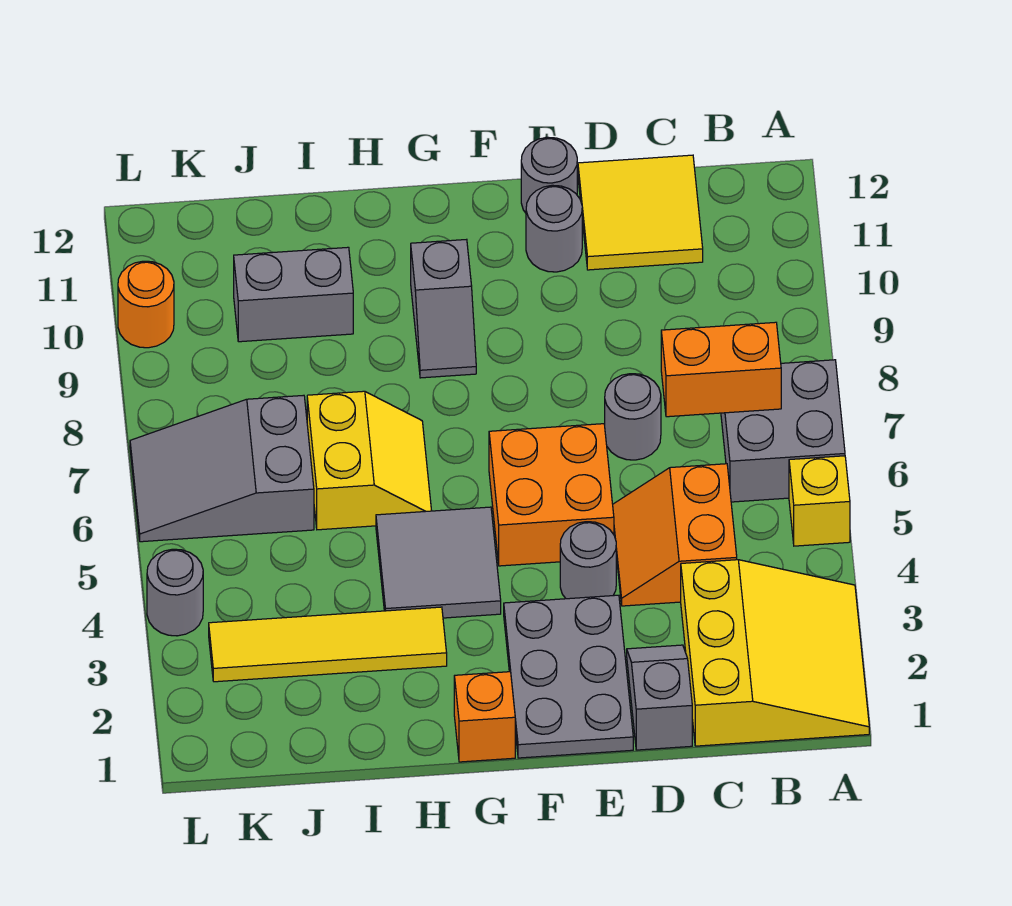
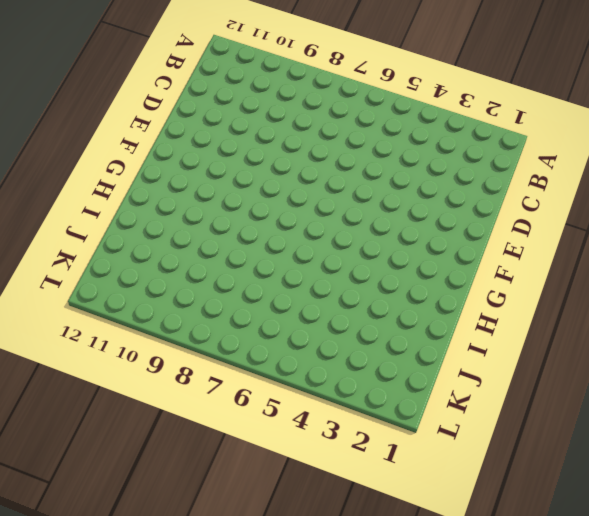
none -> yellow 3x3 slope [681,560,869,746]
none -> yellow 1x1 brick [789,456,850,546]
none -> grey 2x2 brick [721,360,845,502]

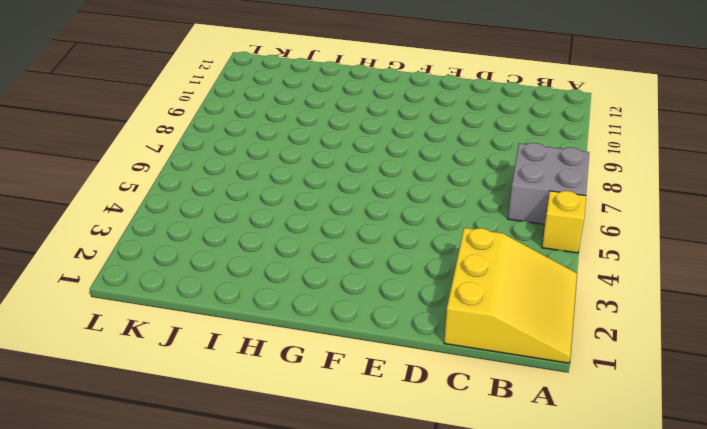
none -> orange 2x2 slope [613,464,737,606]
none -> yellow 2x2 tile [578,155,703,270]
none -> grey 1x2 slope [627,645,692,750]

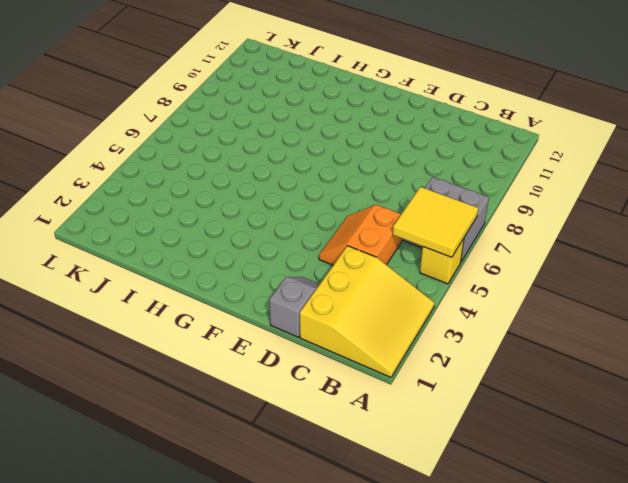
yellow 2x2 tile [393,187,478,257] -> yellow 2x2 tile moved to [578,155,703,270]
none -> grey 1x1 round brick [605,374,661,460]
none -> grey 2x3 plate [504,595,633,758]
none -> grey 1x1 round brick [560,522,616,599]

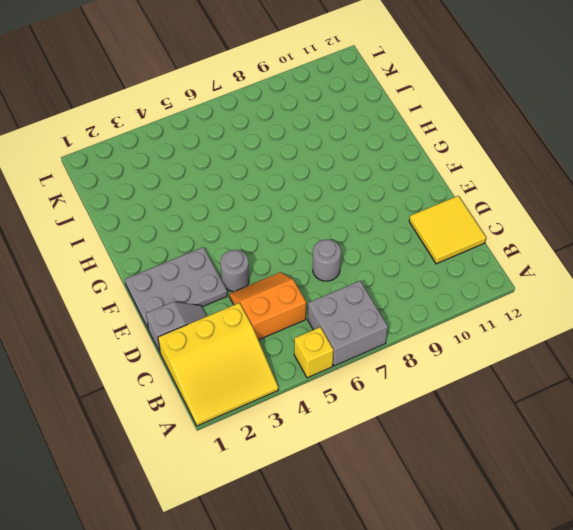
none -> orange 2x2 brick [489,424,614,566]
none -> grey 1x1 round brick [526,185,582,272]
none -> grey 1x1 round brick [521,137,577,213]

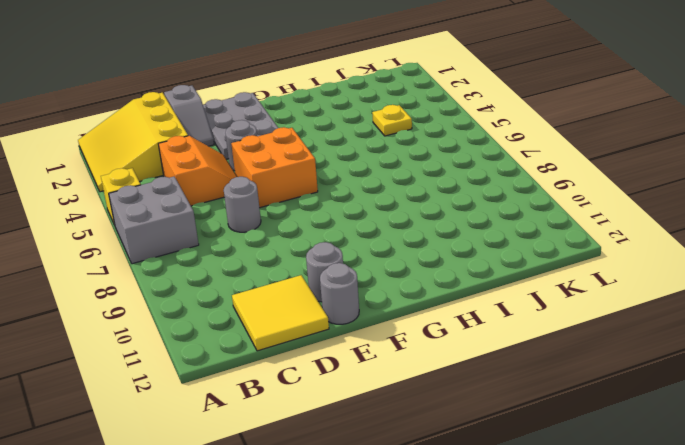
yellow 1x1 plate [372,105,412,136] -> none
none -> orange 1x1 brick [454,672,515,762]
none -> grey 2x2 tile [376,507,501,618]
none -> grey 1x2 slope [411,239,476,378]

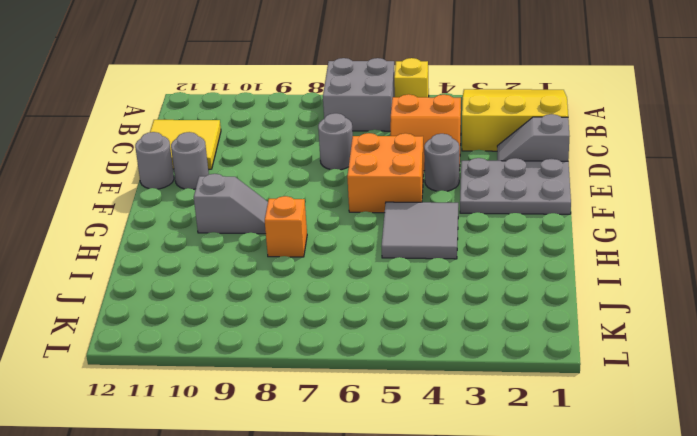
orange 1x1 brick [265,196,307,257] -> orange 1x1 brick moved to [454,672,515,762]
none -> yellow 1x4 tile [209,607,447,682]
none -> yellow 2x2 slope [307,391,432,530]
none -> grey 1x2 brick [234,247,353,342]

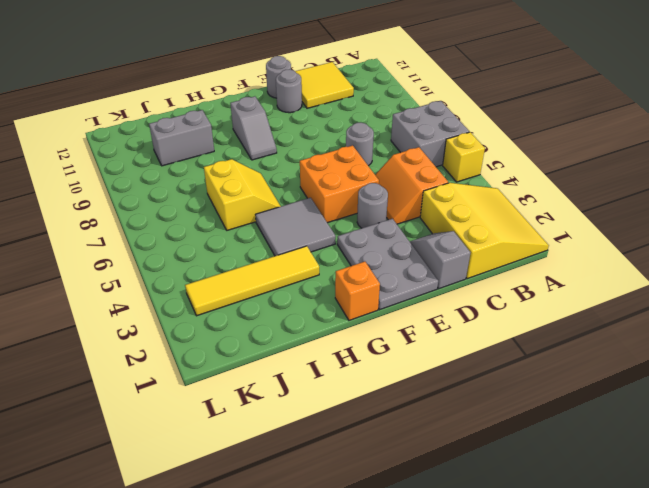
none -> grey 2x3 slope [130,395,314,542]
none -> grey 1x1 round brick [147,549,203,636]
none -> orange 1x1 round brick [118,261,174,348]

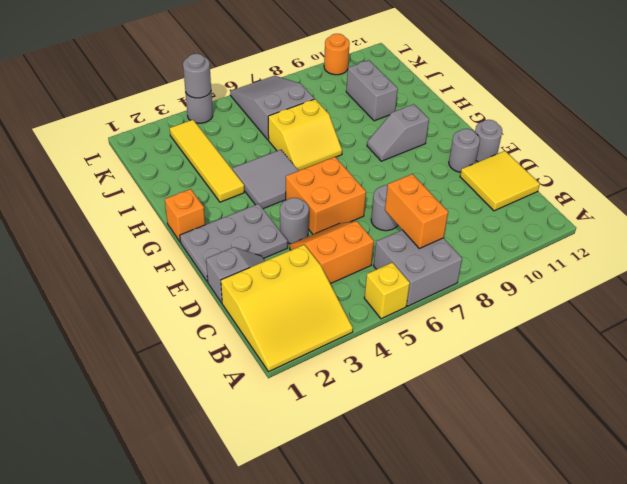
grey 1x1 round brick [183,54,211,98] -> none

